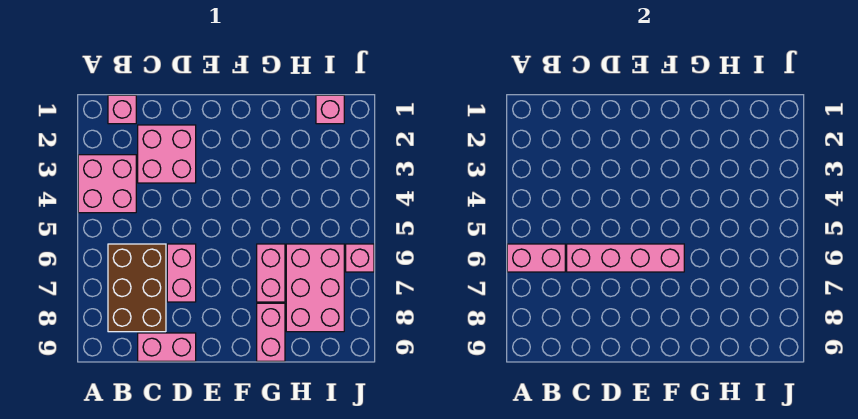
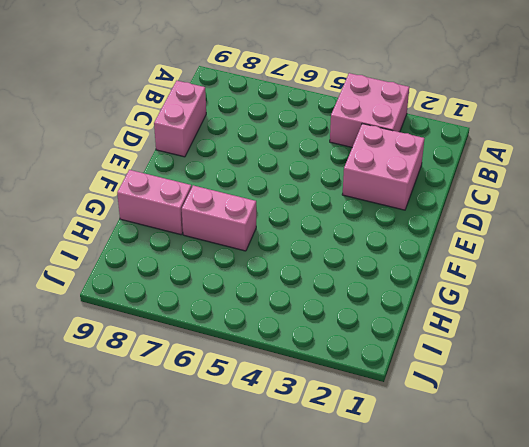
none -> pink 1x1 brick [108,95,136,124]
none -> brown 2x3 brick [108,244,166,332]
none -> pink 1x2 brick [167,244,196,302]

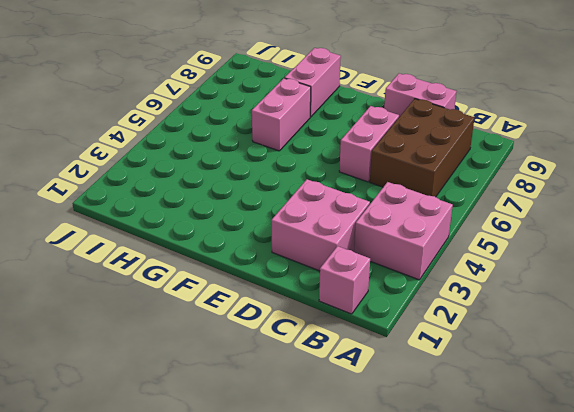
none -> pink 2x3 brick [286,244,344,332]
none -> pink 1x1 brick [316,95,344,124]
none -> pink 1x1 brick [346,244,374,272]

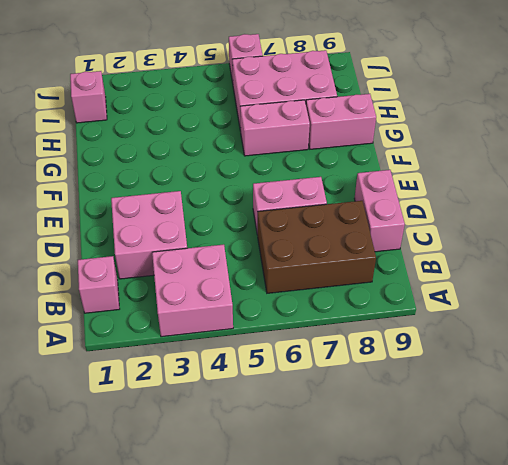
none -> pink 1x2 brick [507,244,565,272]
none -> pink 1x4 brick [567,244,684,272]

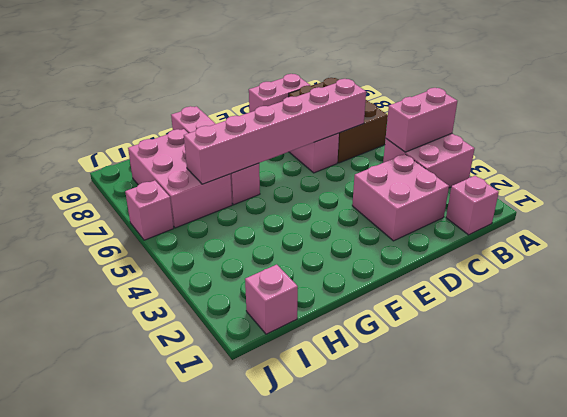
pink 1x2 brick [386,88,457,152] -> pink 1x2 brick moved to [507,244,565,272]
pink 1x6 brick [184,79,366,184] -> pink 1x4 brick [567,244,684,272]

